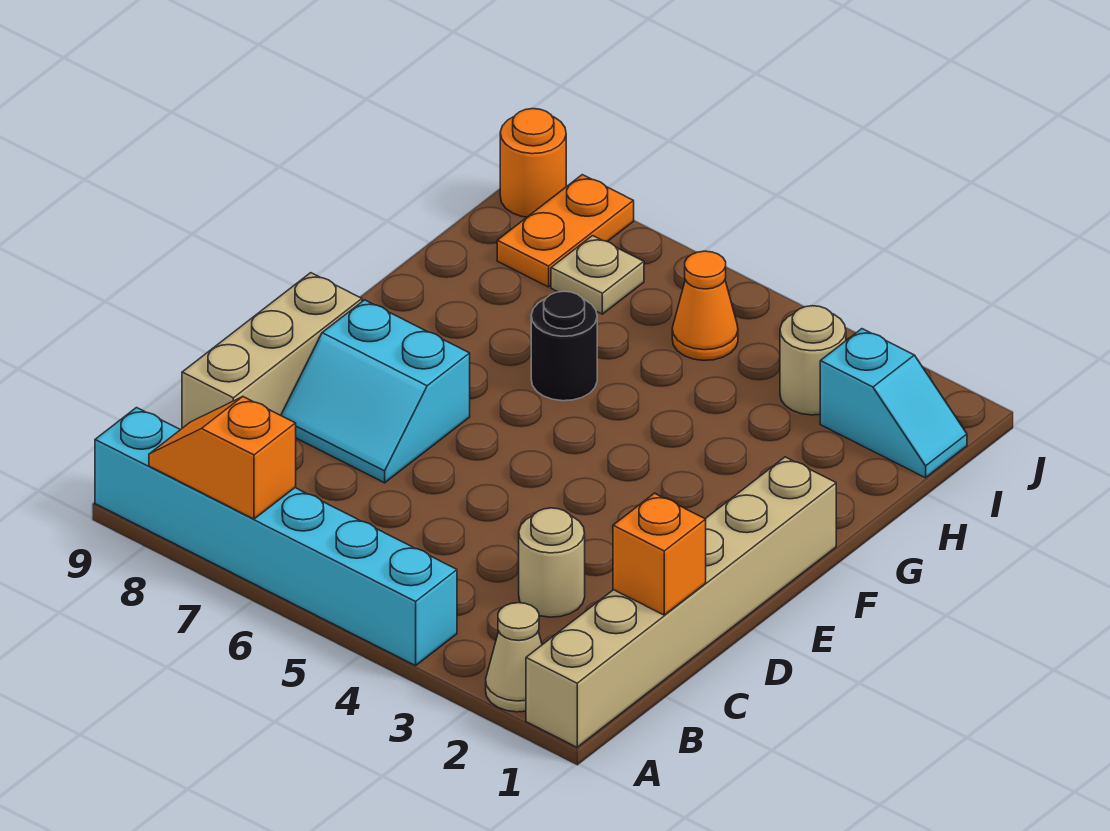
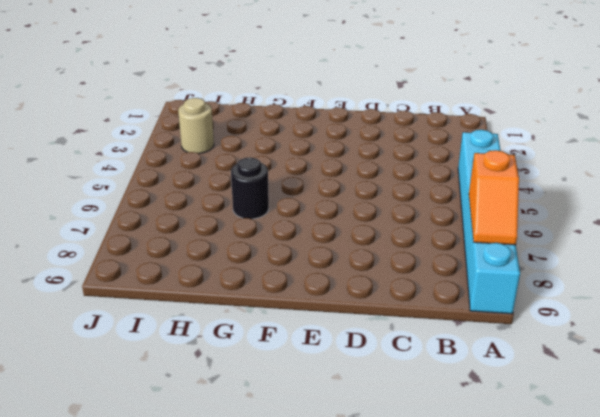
none -> tan 1x6 brick [526,457,836,747]
none -> tan 1x1 cone [486,603,542,712]
none -> tan 1x1 round brick [519,508,585,617]

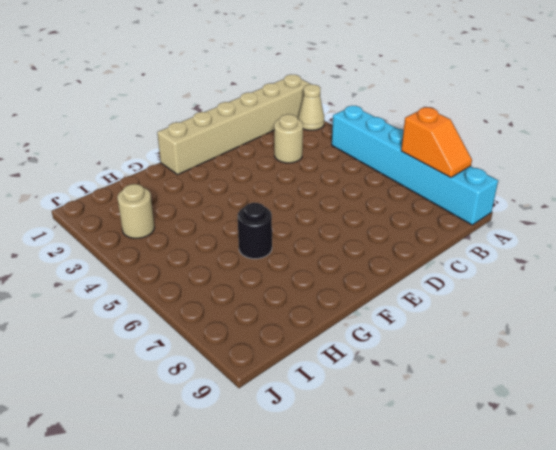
none -> tan 1x3 brick [182,273,362,428]
none -> cyan 2x2 slope [281,300,470,483]
none -> cyan 1x2 slope [820,329,967,478]

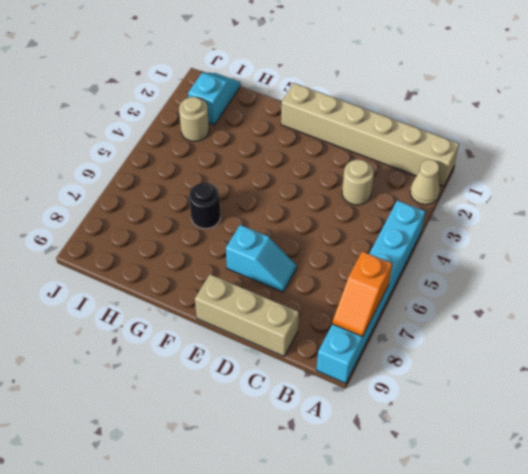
cyan 1x2 slope [226,225,296,292] -> cyan 2x2 slope [281,300,470,483]
none -> orange 1x1 cone [672,251,738,360]
none -> tan 1x1 plate [551,236,644,314]
none -> orange 1x2 plate [497,175,634,287]

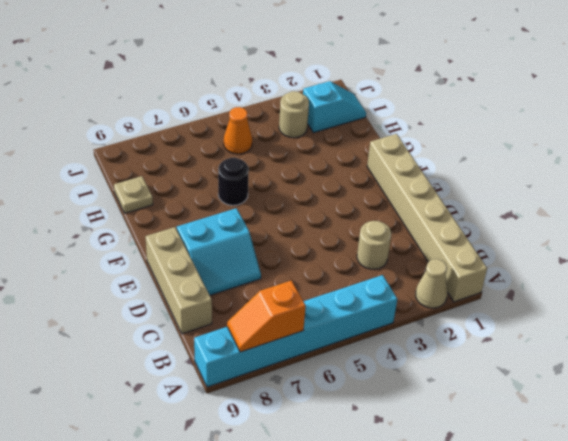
tan 1x1 plate [114,176,153,213] -> tan 1x1 plate moved to [551,236,644,314]
none -> orange 1x2 plate [497,175,634,287]
none -> orange 1x1 round brick [500,109,566,217]
none -> orange 1x1 brick [613,493,706,615]

